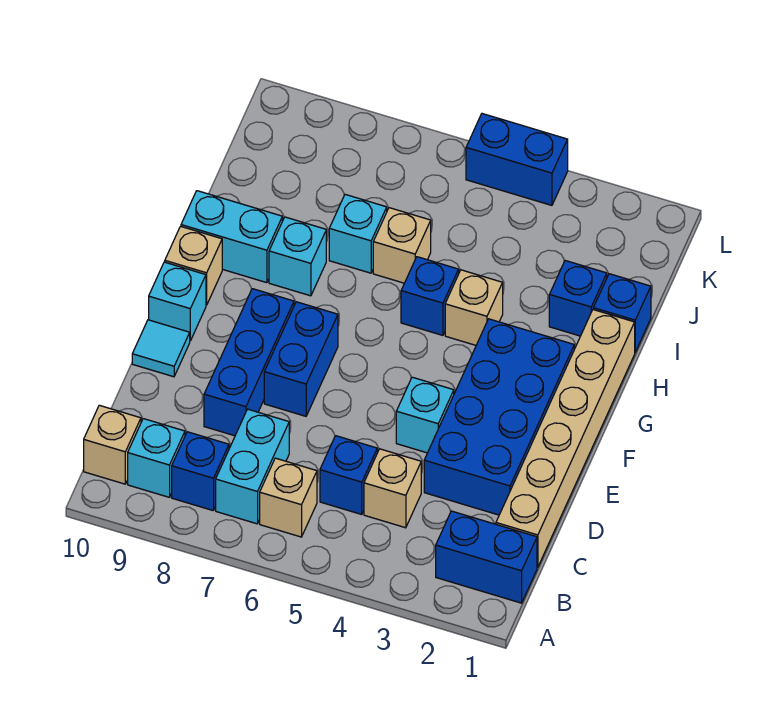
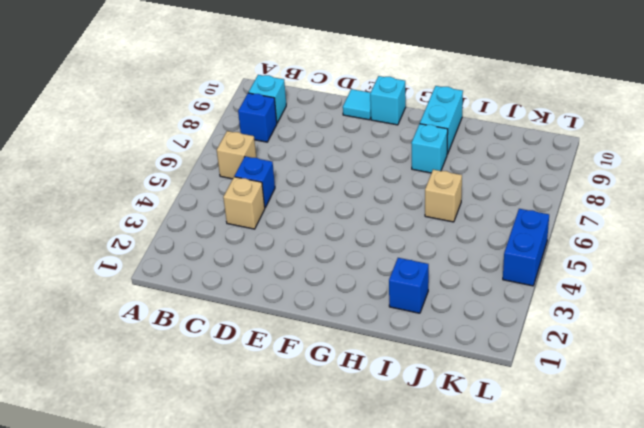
none -> blue 1x2 brick [436,511,537,603]
none -> cyan 1x2 brick [216,409,289,524]
none -> tan 1x1 brick [84,405,141,484]

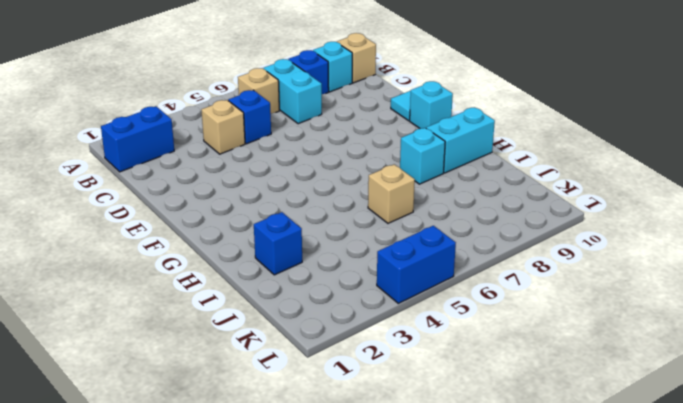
none -> tan 1x6 brick [496,310,635,567]
none -> blue 2x4 brick [424,319,574,515]
none -> blue 1x3 brick [204,289,294,436]

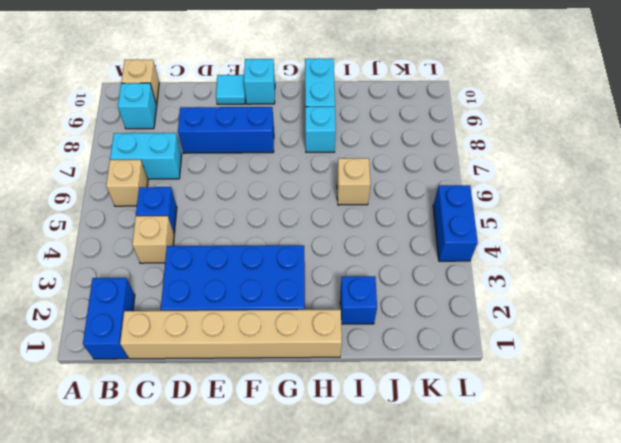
none -> blue 1x1 brick [172,432,229,510]
none -> cyan 1x1 brick [396,377,454,453]
none -> blue 1x2 brick [264,302,338,416]

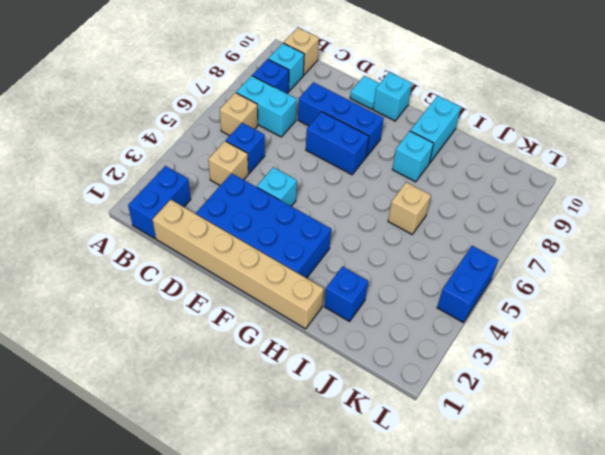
none -> tan 1x1 brick [165,226,222,305]
none -> tan 1x1 brick [445,270,503,345]
none -> blue 1x1 brick [401,257,459,335]

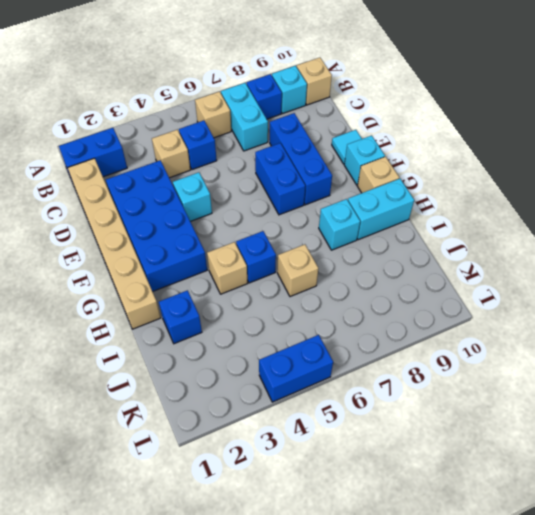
none -> blue 1x1 brick [593,274,651,352]
none -> cyan 1x1 brick [329,194,387,273]

